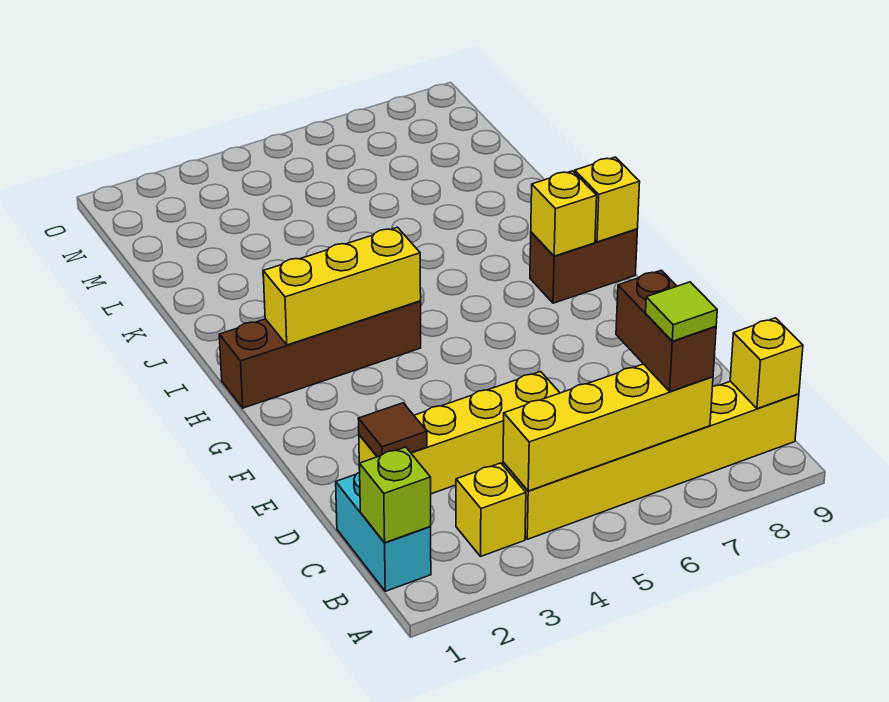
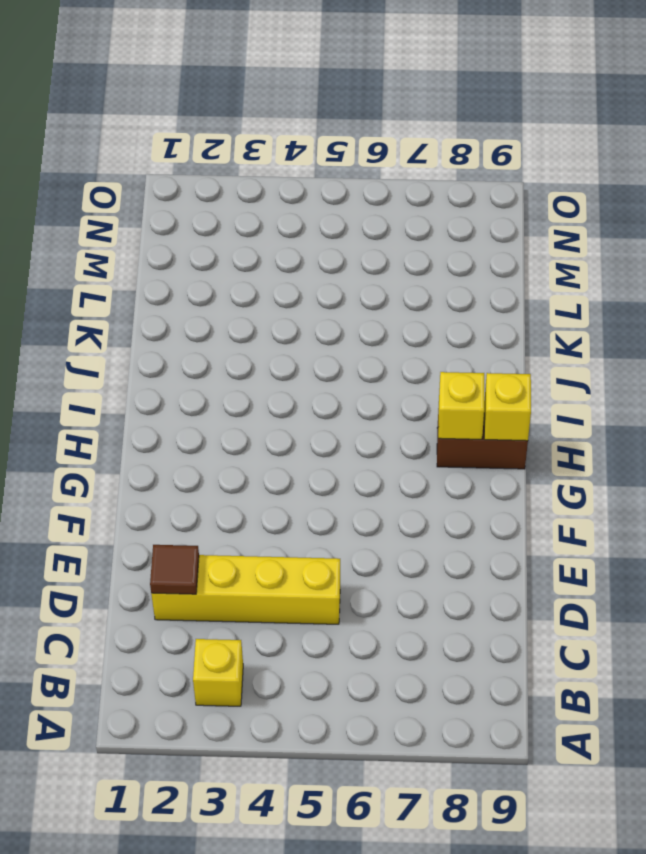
none -> cyan 1x2 brick [336,472,431,591]
none -> yellow 1x6 brick [503,381,799,539]
none -> brown 1x4 brick [219,301,421,408]

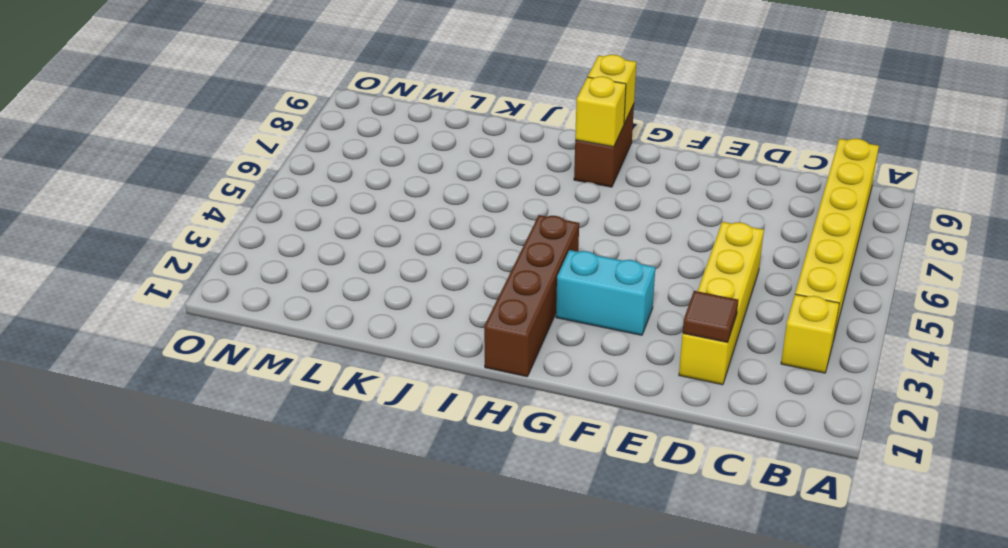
cyan 1x2 brick [556,250,655,335] -> cyan 1x2 brick moved to [336,472,431,591]
none -> lime 1x1 brick [359,447,431,543]
none -> yellow 1x4 brick [503,364,713,491]
none -> yellow 1x1 brick [730,318,803,409]

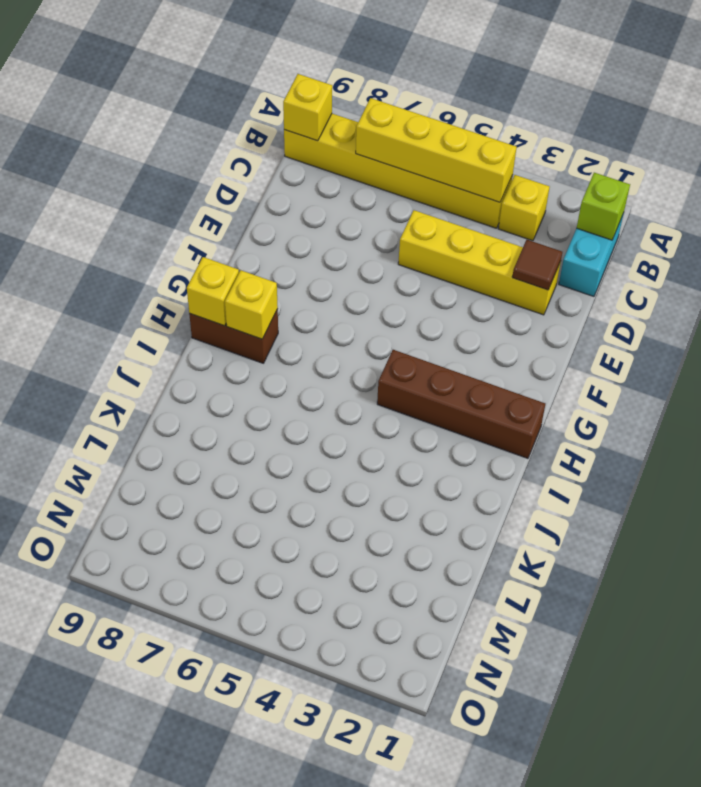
none -> yellow 1x3 brick [263,227,421,345]
none -> brown 1x2 brick [616,270,716,392]
none -> lime 1x1 tile [646,282,717,341]

